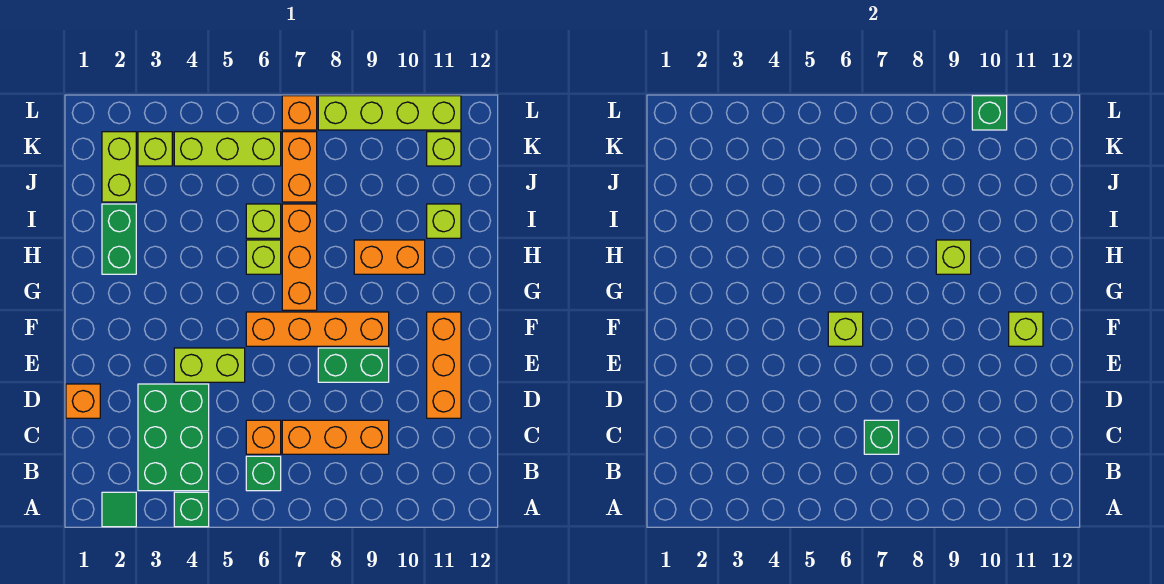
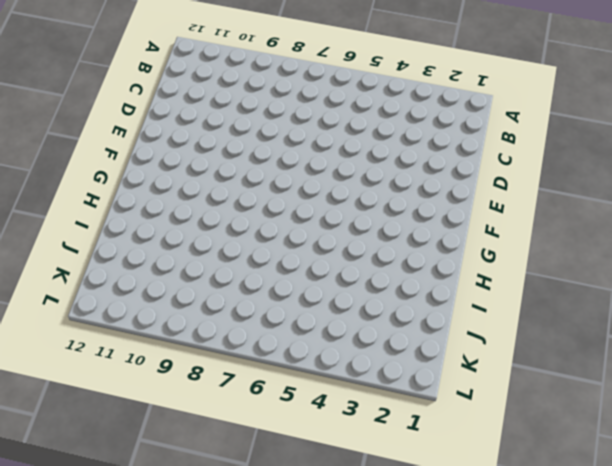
none -> green 1x1 tile [102,492,136,527]
none -> green 1x1 brick [174,492,209,527]
none -> green 2x3 brick [138,384,209,491]

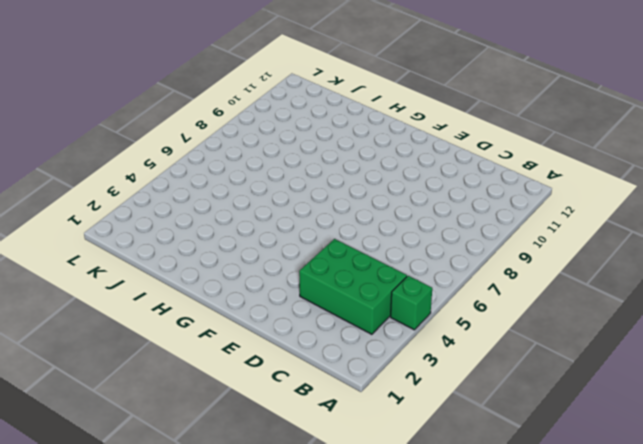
none -> green 1x1 tile [102,492,136,527]
none -> green 1x1 brick [246,456,281,491]
none -> orange 1x1 brick [246,420,281,454]

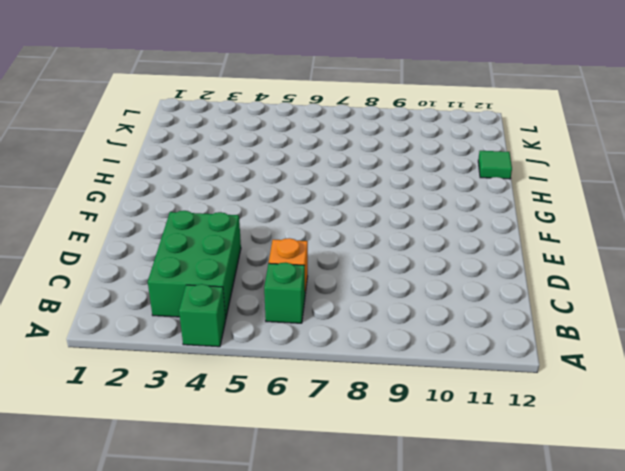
green 1x1 tile [478,151,512,179] -> green 1x1 tile moved to [102,492,136,527]
none -> orange 1x3 brick [282,420,389,454]
none -> orange 1x1 brick [66,384,100,418]
none -> orange 1x3 brick [427,312,461,418]

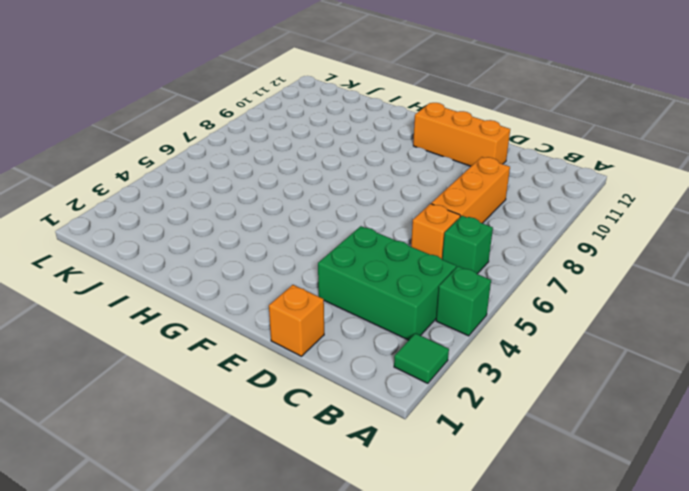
none -> lime 1x2 brick [174,348,245,382]
none -> green 1x2 brick [318,348,389,382]
none -> orange 1x4 brick [246,312,389,346]

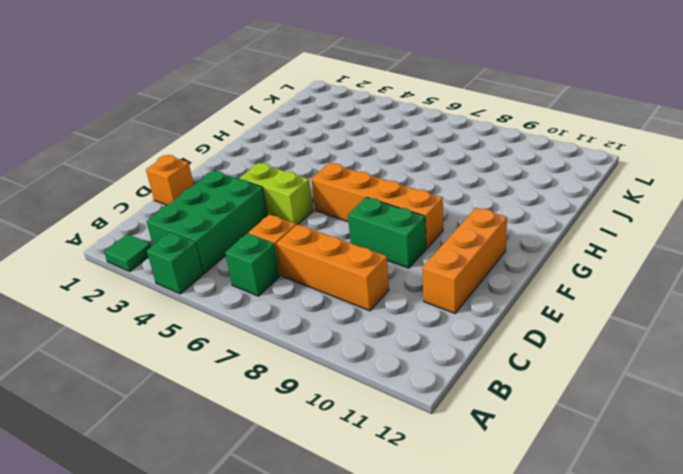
none -> orange 1x3 brick [282,204,317,310]
none -> green 1x2 brick [102,204,136,274]
none -> lime 1x1 brick [246,240,281,274]

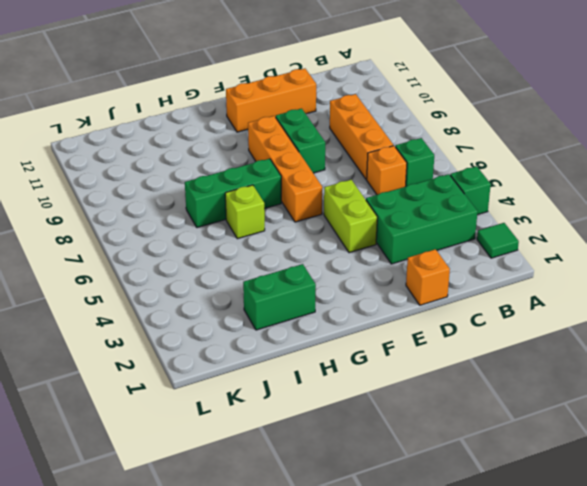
green 1x3 brick [185,159,281,228] -> orange 1x3 brick [282,204,317,310]
none -> orange 1x2 brick [354,240,425,274]
none -> lime 1x1 brick [246,204,281,238]
none -> lime 1x1 brick [427,204,461,238]

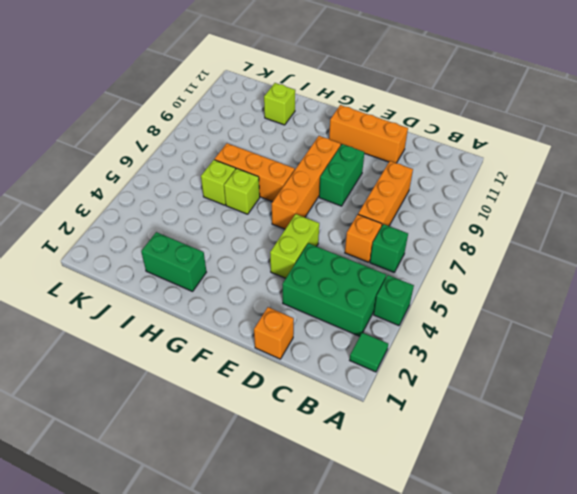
none -> orange 1x2 brick [354,240,425,274]
none -> lime 1x2 brick [102,132,136,202]
none -> orange 1x2 brick [282,132,317,202]

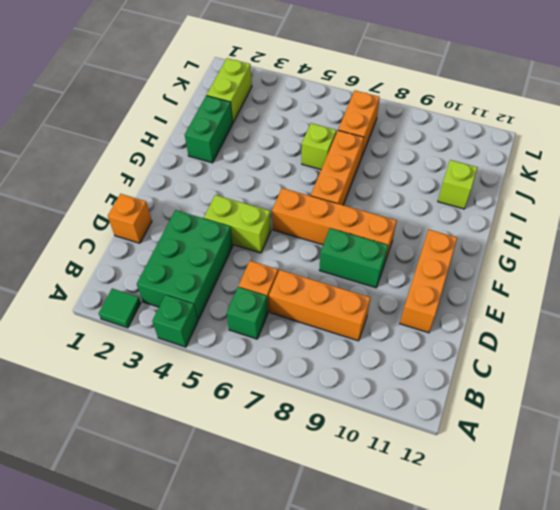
none -> lime 1x1 brick [246,240,281,274]
none -> orange 1x2 brick [354,240,425,274]
none -> lime 1x1 brick [138,132,172,166]

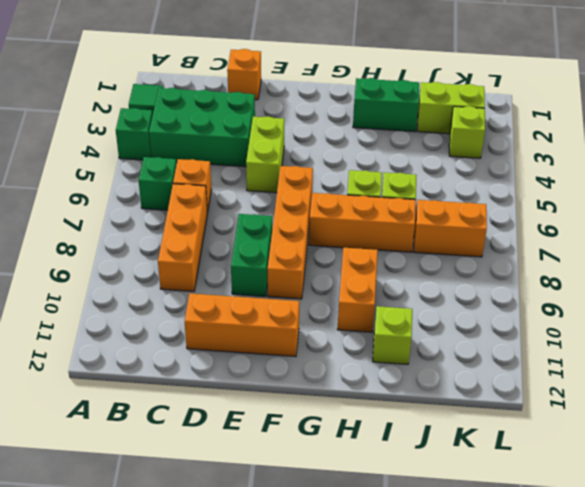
none -> lime 1x3 brick [174,132,281,166]
none -> lime 1x1 brick [427,132,461,166]
none -> orange 1x1 brick [282,96,317,130]

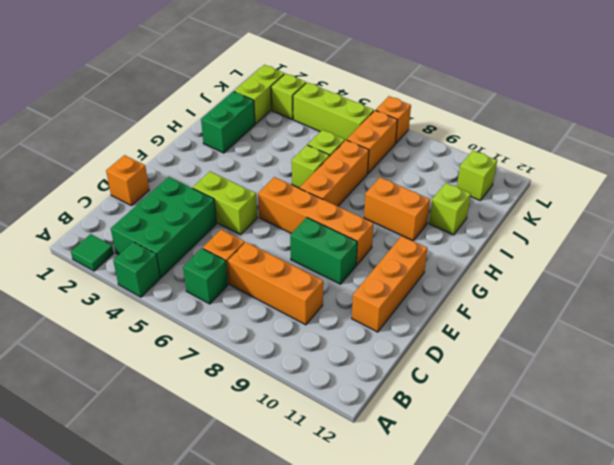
none -> lime 1x4 brick [318,96,461,130]
none -> green 1x1 brick [864,420,899,454]
none -> lime 1x1 brick [828,312,863,346]

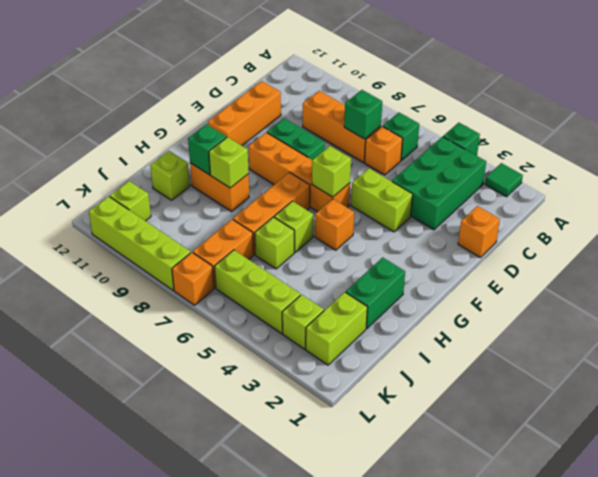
orange 1x1 brick [315,199,354,250] -> none
green 1x1 brick [188,124,227,175] -> green 1x1 brick moved to [972,96,1007,130]
none -> lime 1x1 brick [1009,312,1043,346]

